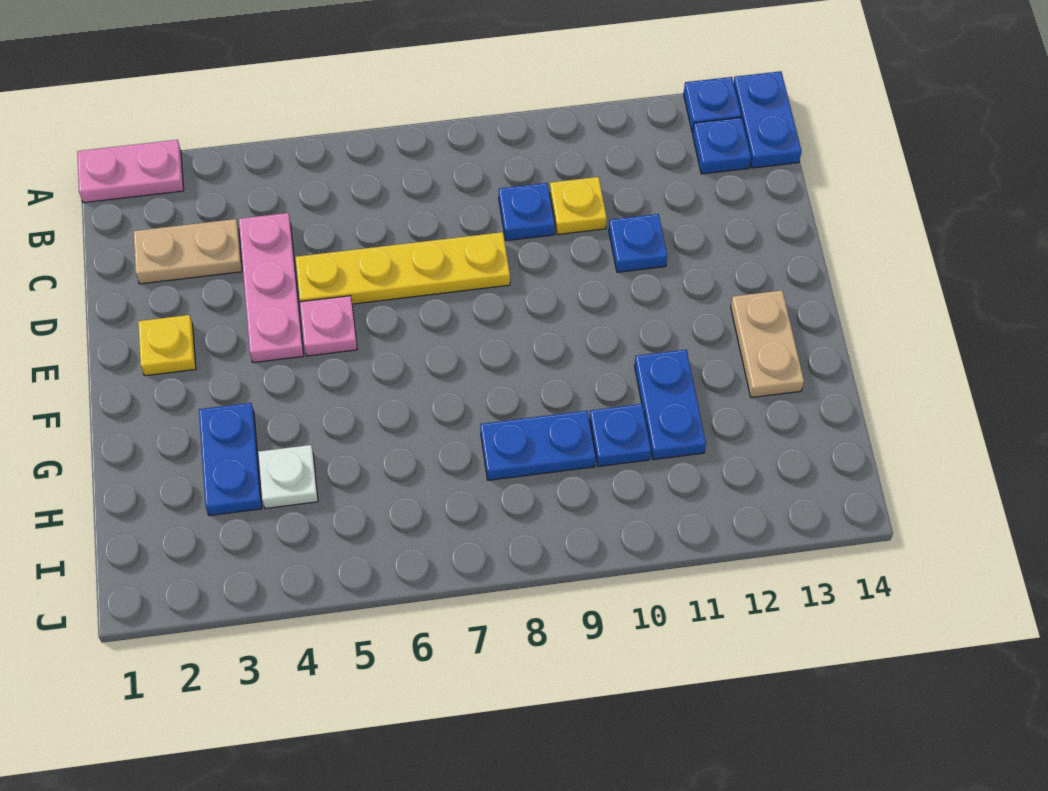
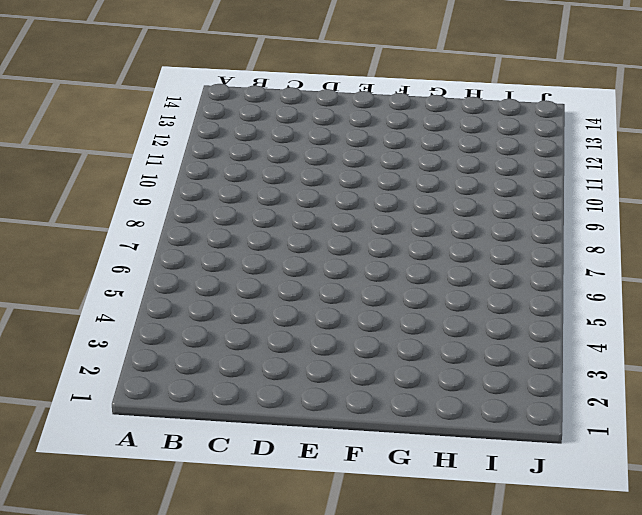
none -> pink 1x2 plate [77,140,184,203]
none -> blue 1x1 plate [684,77,741,133]
none -> blue 1x2 plate [734,71,802,168]

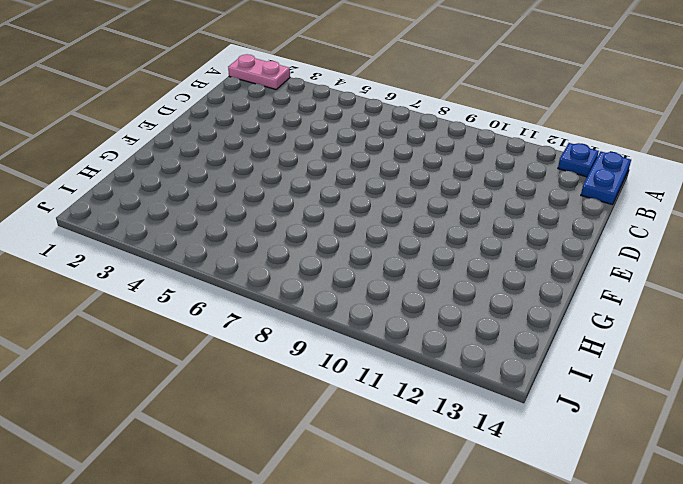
none -> blue 1x1 plate [693,118,751,174]
none -> tan 1x2 plate [133,219,242,284]
none -> pink 1x3 plate [239,213,304,363]

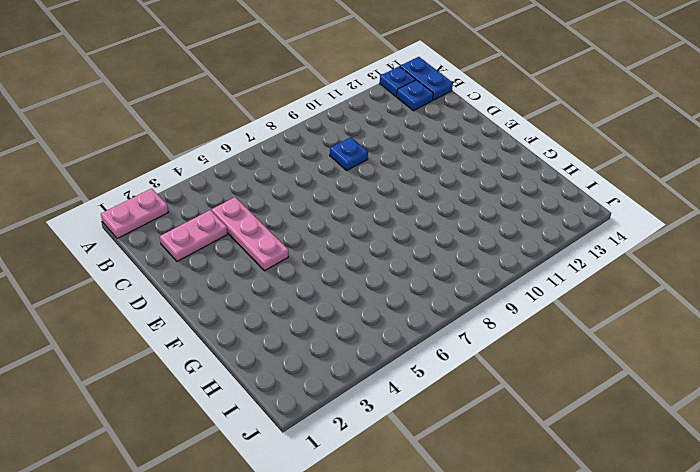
pink 1x2 plate [160,210,227,261] -> tan 1x2 plate [133,219,242,284]
none -> yellow 1x1 plate [550,177,607,235]
none -> yellow 1x4 plate [296,232,510,304]
none -> blue 1x1 plate [609,214,667,272]

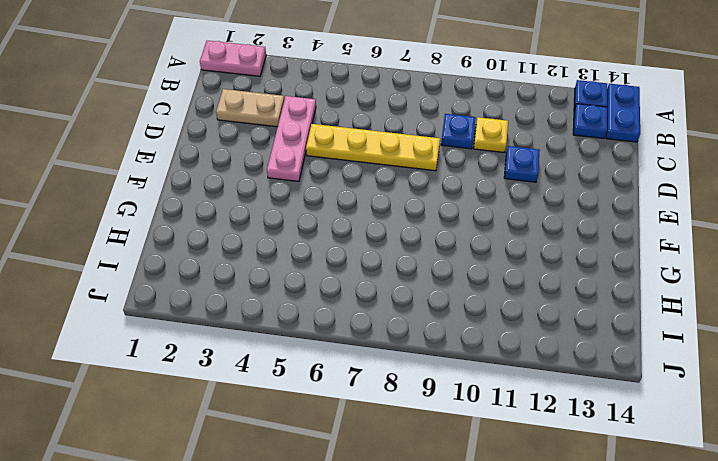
none -> yellow 1x1 plate [138,315,196,376]
none -> pink 1x1 plate [300,296,357,356]
none -> tan 1x2 plate [731,290,804,398]

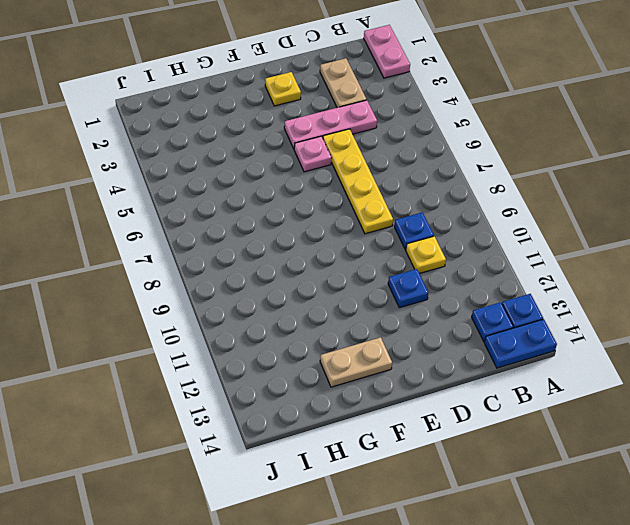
none -> blue 1x2 plate [199,403,262,516]
none -> blue 1x2 plate [635,350,706,460]
none -> white 1x1 plate [258,445,318,509]

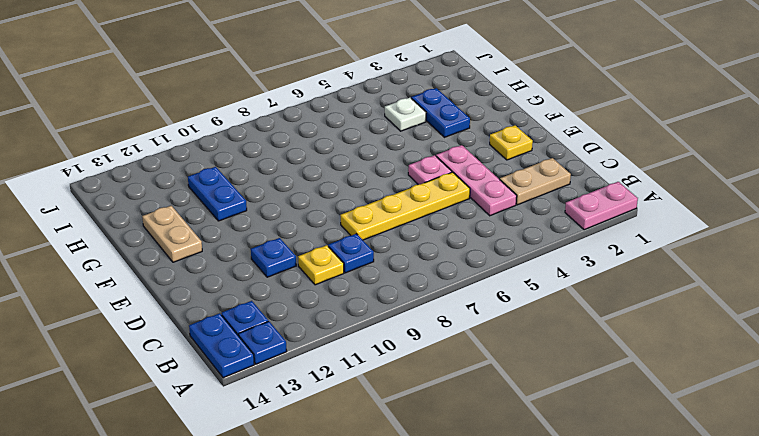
none -> blue 1x2 plate [480,411,596,480]
none -> blue 1x1 plate [589,404,651,467]

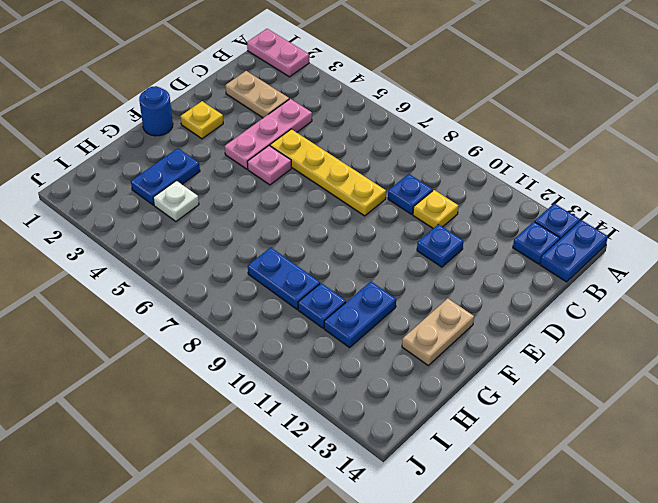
blue 1x1 round brick [139,86,173,136] -> none

